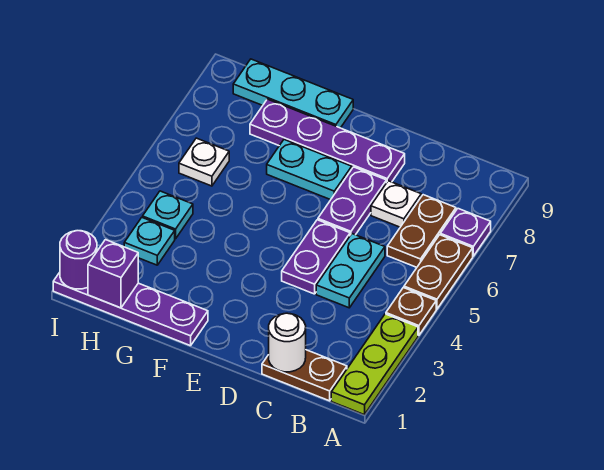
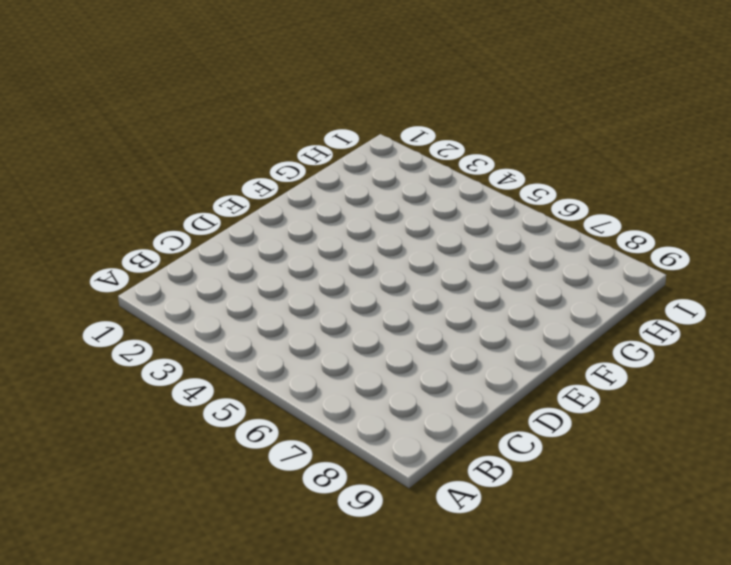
none -> lime 1x3 plate [331,314,418,415]
none -> brown 1x1 plate [386,288,436,335]
none -> brown 1x2 plate [404,235,473,309]

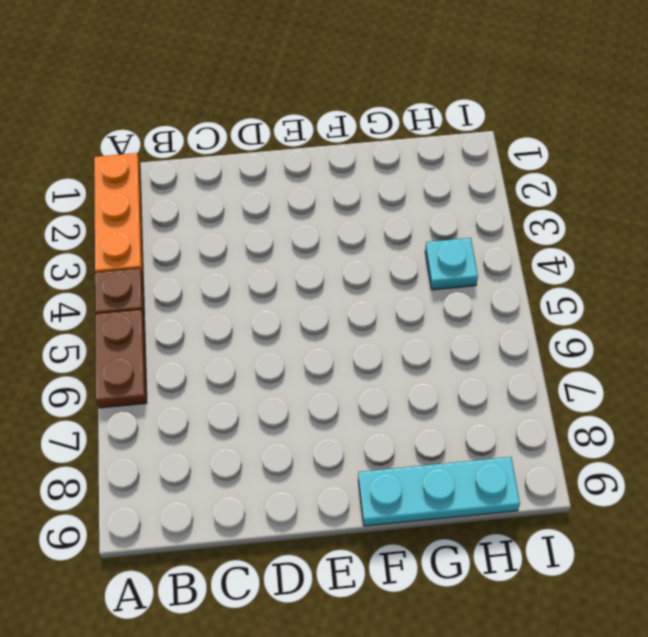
orange 1x3 plate [94,153,143,275] -> lime 1x3 plate [331,314,418,415]
none -> purple 1x1 plate [440,209,491,256]
none -> brown 1x2 plate [262,350,347,401]
none -> brown 1x2 plate [387,195,456,267]

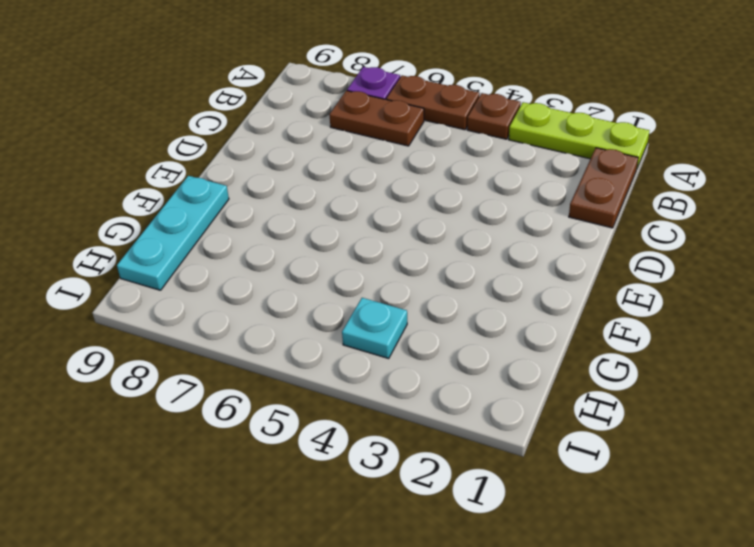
none -> cyan 1x2 plate [316,234,385,308]
none -> white 1x1 plate [371,181,421,227]
none -> purple 1x2 plate [282,220,350,294]

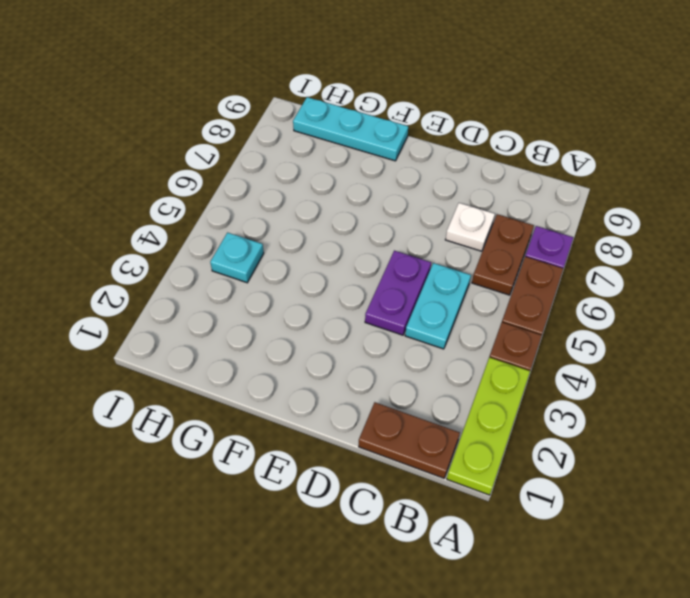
none -> purple 1x2 plate [318,167,386,235]
none -> purple 1x4 plate [250,99,405,183]
none -> cyan 1x2 plate [267,140,352,200]

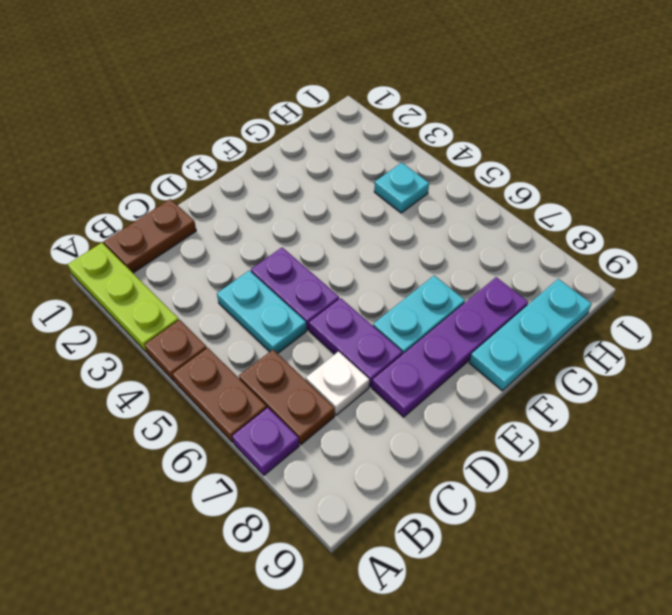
none -> purple 1x4 plate [53,272,208,346]
none -> cyan 1x1 plate [124,217,175,265]
none -> white 1x1 plate [179,138,229,186]

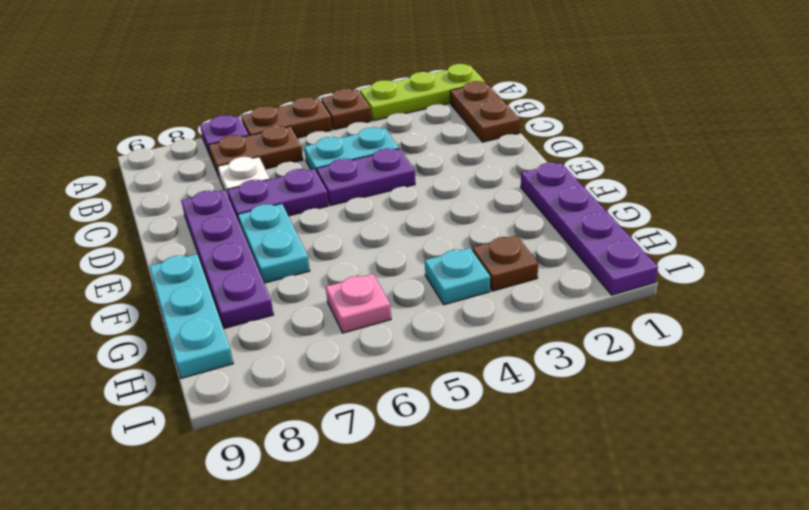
brown 1x1 plate [472,236,538,291] -> cyan 1x1 plate [124,217,175,265]
pink 1x1 plate [326,274,391,333] -> white 1x1 plate [179,138,229,186]
none -> white 1x1 round brick [269,313,306,372]
none -> purple 1x1 brick [88,240,138,308]
none -> purple 1x1 round brick [60,231,97,289]

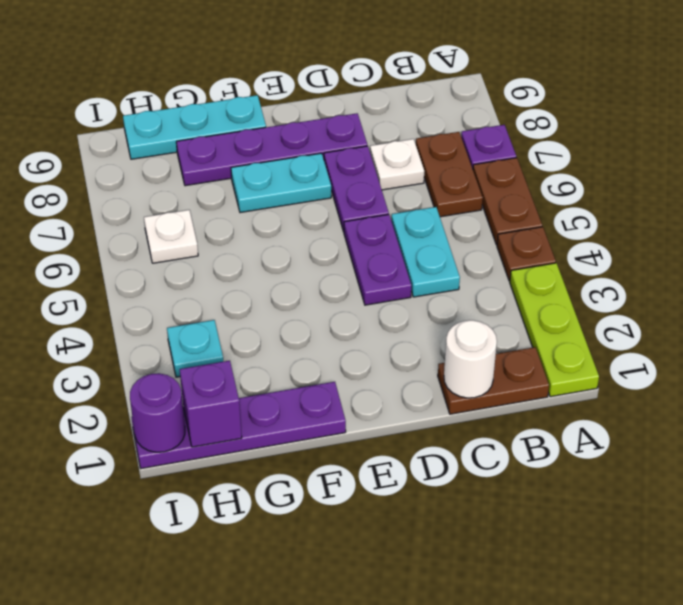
none -> cyan 1x1 plate [143,191,193,239]

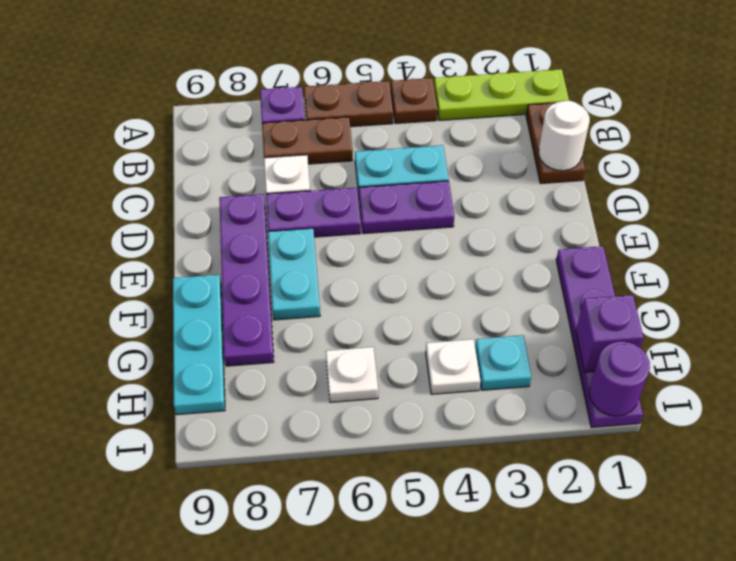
white 1x1 plate [426,339,480,394] -> cyan 1x1 plate [143,191,193,239]

